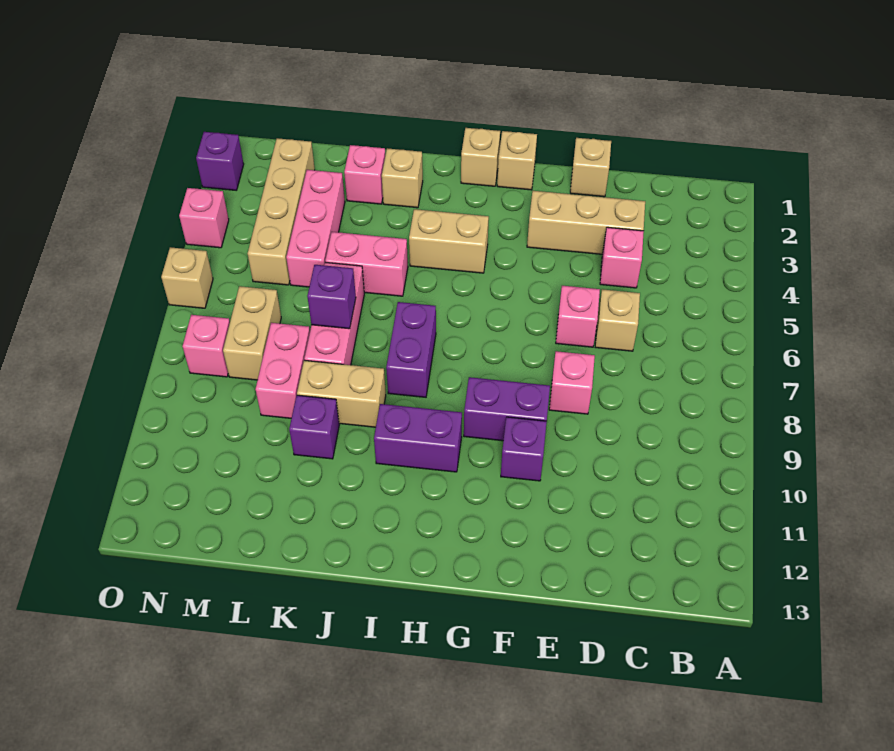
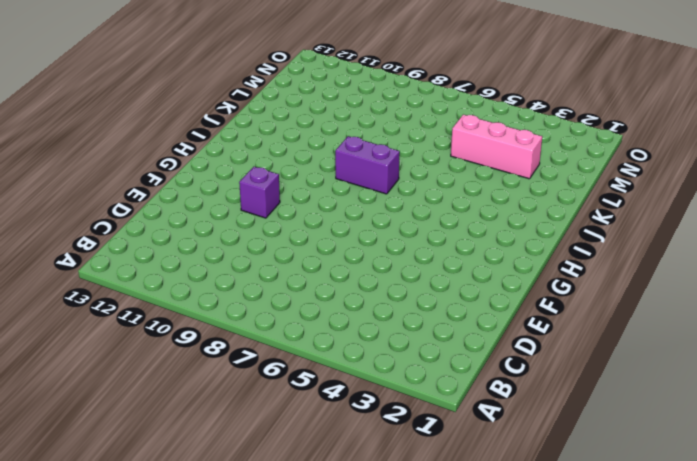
none -> tan 1x3 brick [527,191,645,254]
none -> pink 1x1 brick [600,227,644,288]
none -> tan 1x1 brick [595,289,640,351]

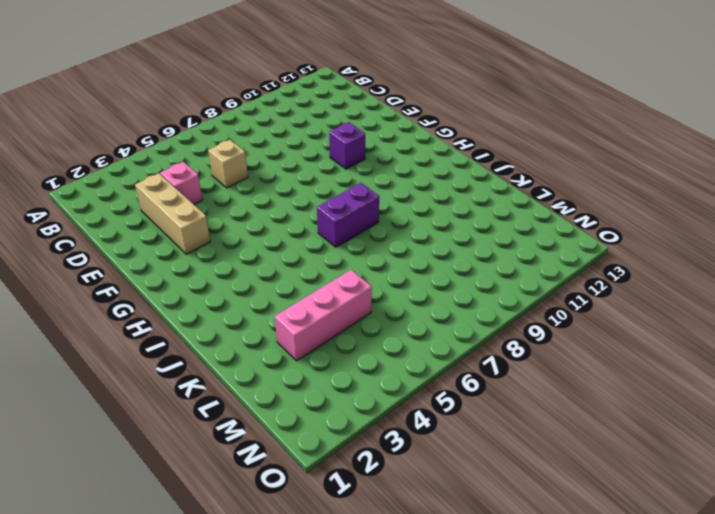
none -> tan 1x1 brick [570,138,611,197]
none -> pink 1x1 brick [556,286,600,347]
none -> pink 1x1 brick [549,351,595,414]

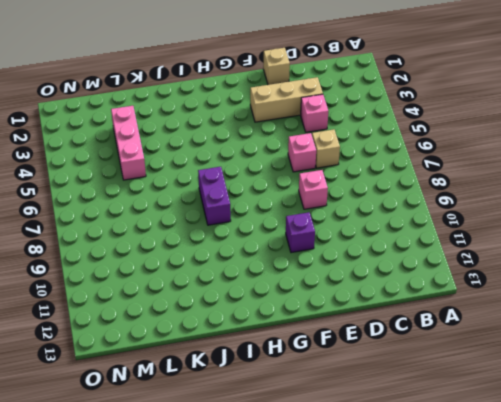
none -> purple 1x2 brick [464,377,550,441]
none -> tan 1x1 brick [497,131,537,190]
none -> tan 1x1 brick [461,128,500,186]

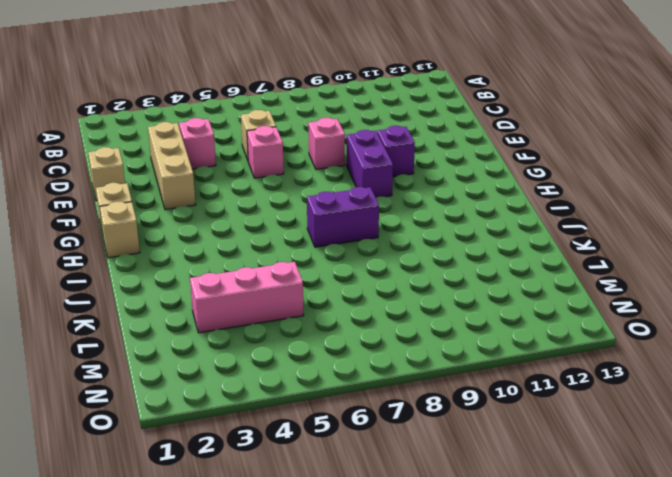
none -> tan 1x2 brick [409,209,489,273]
none -> purple 1x2 brick [374,404,462,472]
none -> tan 1x1 brick [382,148,423,208]

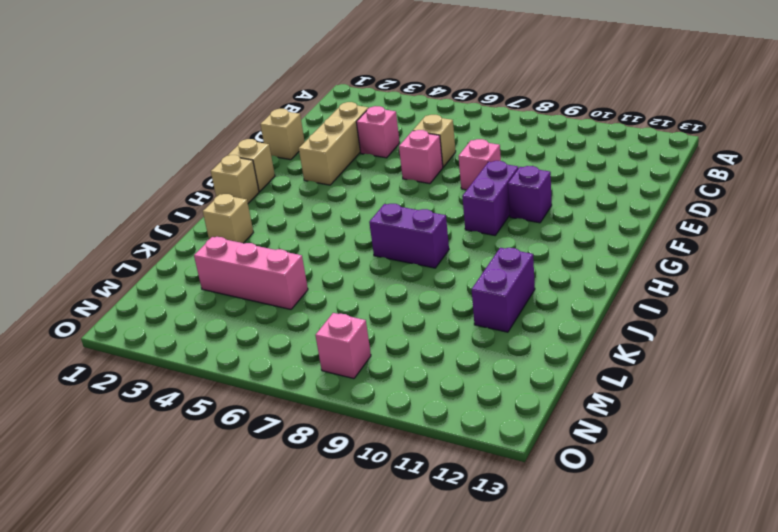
purple 1x2 brick [472,248,535,332] -> purple 1x2 brick moved to [374,404,462,472]
none -> tan 1x2 brick [409,209,489,273]
none -> pink 1x2 brick [325,232,408,296]
none -> tan 1x2 brick [297,360,386,427]

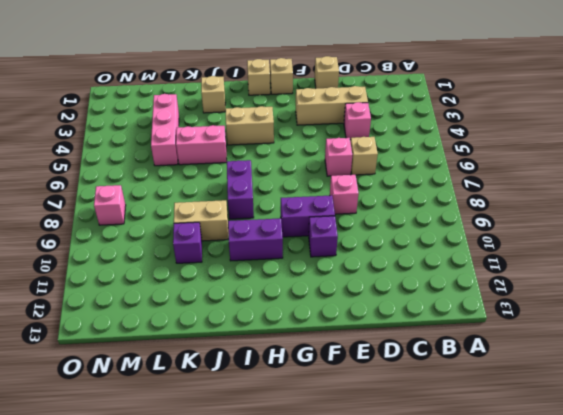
none -> pink 1x1 brick [344,145,385,204]
none -> pink 1x3 brick [304,262,364,365]
none -> pink 1x2 brick [256,323,310,418]

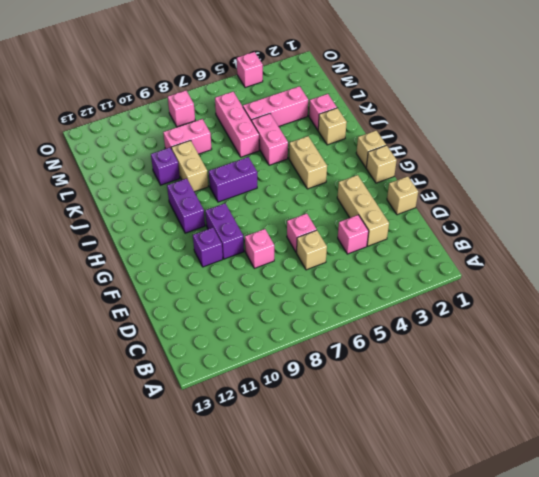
pink 1x3 brick [215,92,259,157] -> pink 1x3 brick turned to [304,262,364,365]
none -> tan 1x4 brick [248,138,315,285]
none -> tan 1x2 brick [223,286,281,380]
none -> purple 1x1 brick [196,132,244,190]

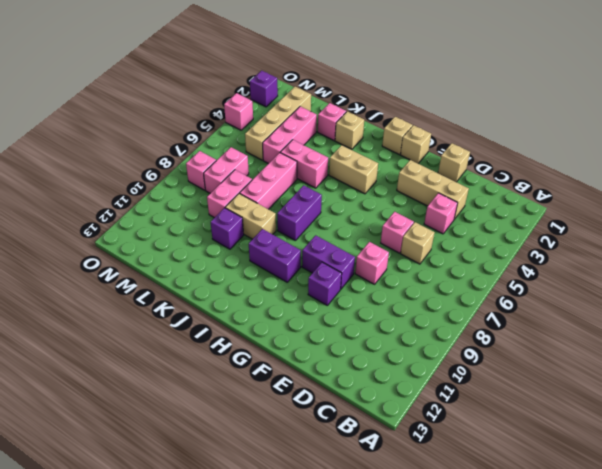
pink 1x2 brick [204,147,249,193] -> tan 1x2 brick [223,286,281,380]
none -> tan 1x1 brick [161,247,213,308]
none -> purple 1x1 brick [307,265,356,329]

